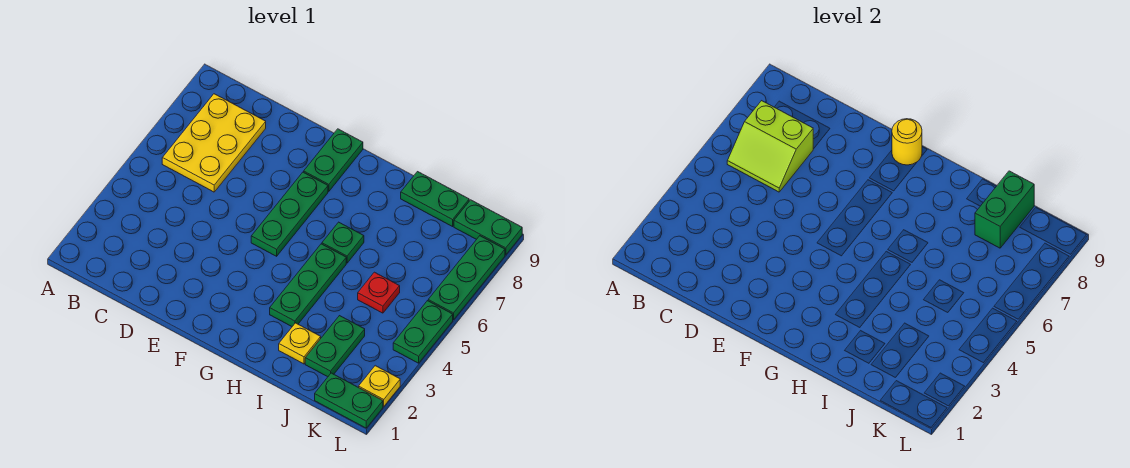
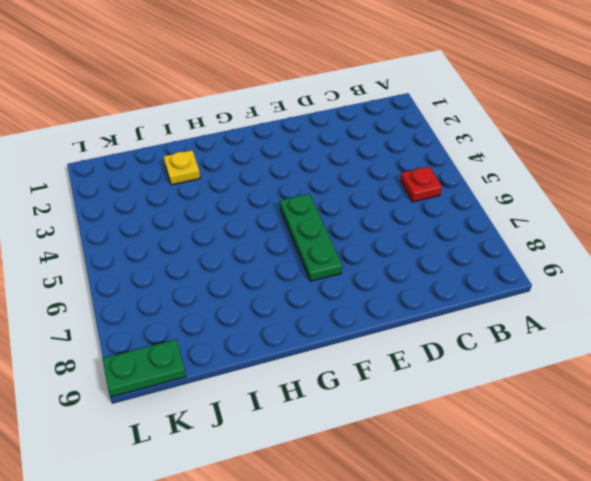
red 1x1 plate [400,167,442,202] -> red 1x1 plate moved to [358,272,400,313]
none -> yellow 2x3 plate [162,94,266,192]
none -> green 1x2 plate [304,129,363,191]
none -> green 1x3 plate [270,244,346,326]

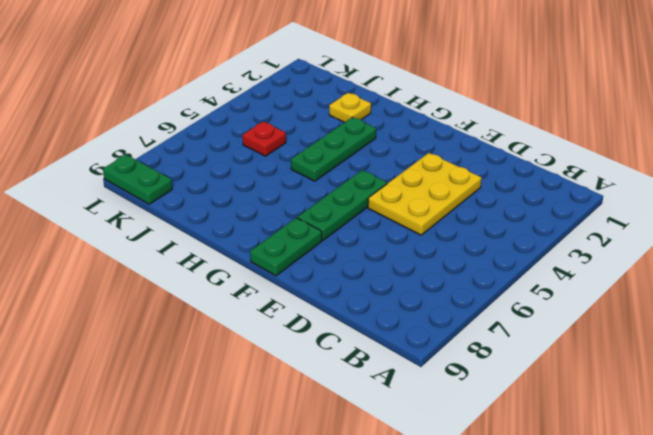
yellow 2x3 plate [368,153,481,235] -> yellow 2x3 plate moved to [162,94,266,192]
none -> green 1x1 plate [322,222,364,263]
none -> green 1x2 plate [401,172,469,227]
none -> green 1x2 plate [305,316,365,377]

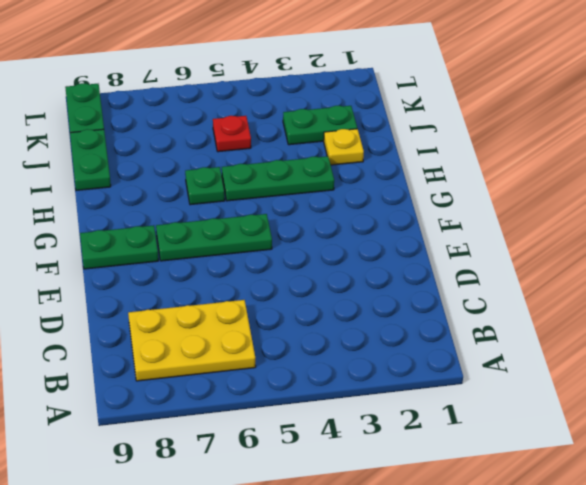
none -> green 1x2 plate [315,373,383,428]
none -> yellow 1x1 plate [359,366,400,406]
none -> green 1x2 plate [393,301,453,363]

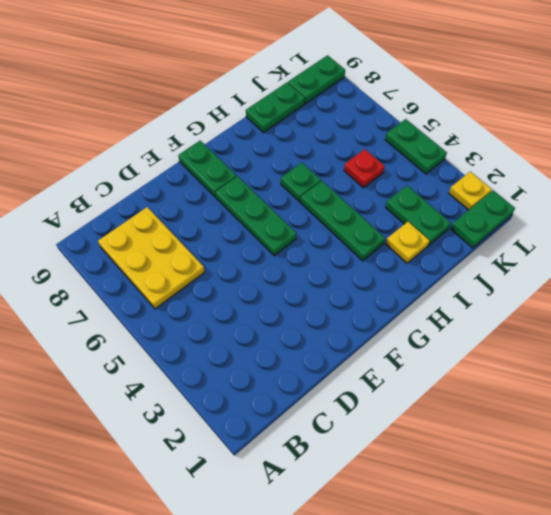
none -> green 1x3 plate [428,236,505,320]
none -> lime 2x2 slope [727,101,813,192]
none -> yellow 1x1 round brick [892,119,922,165]

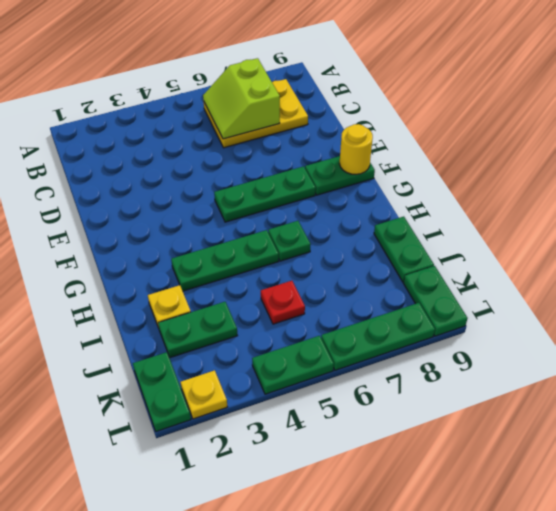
none -> green 1x2 brick [975,171,1034,248]

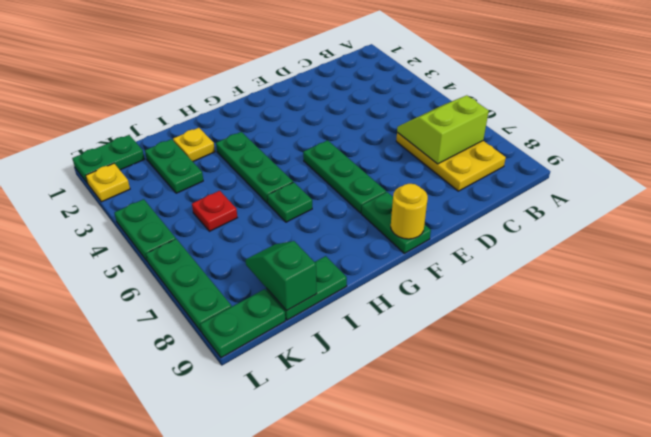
green 1x2 slope [246,241,317,311] -> green 1x2 brick [975,171,1034,248]

